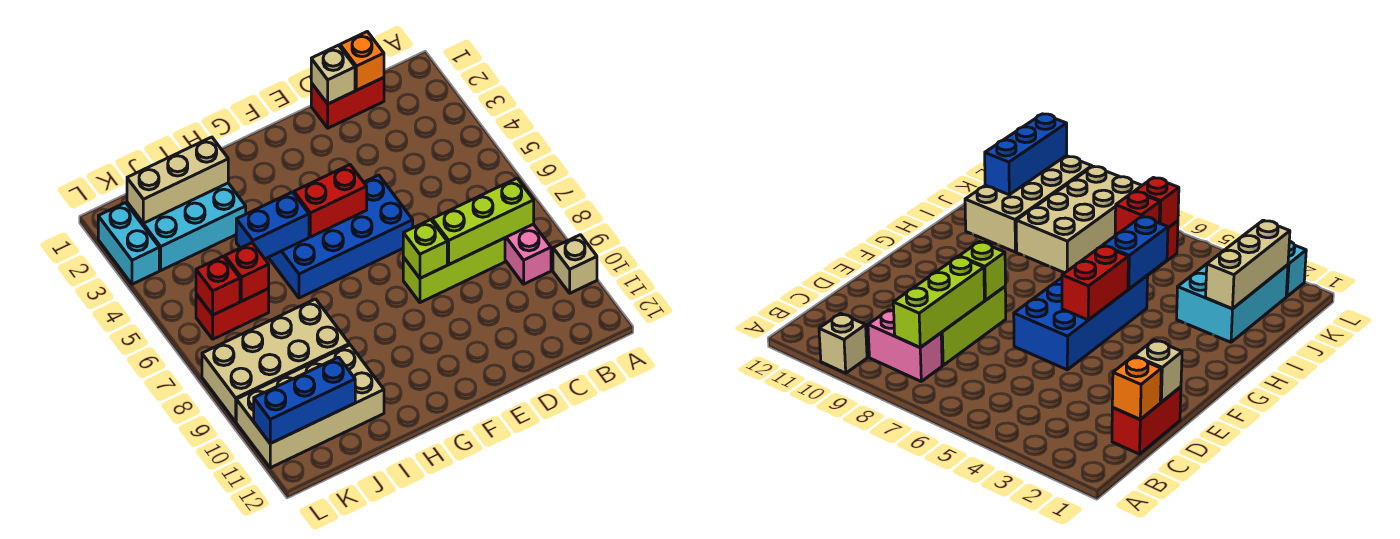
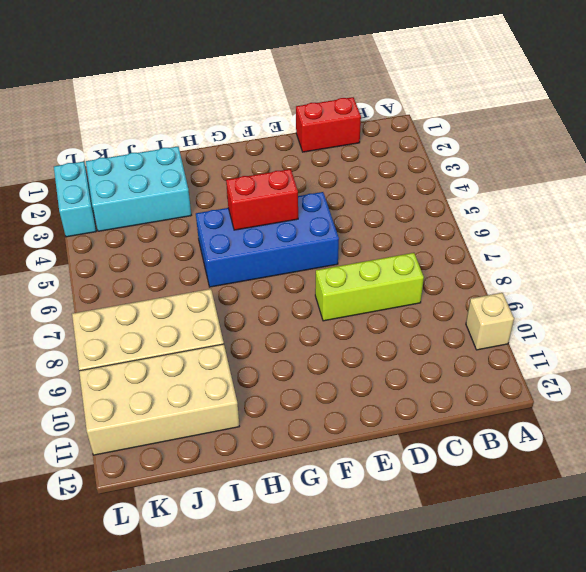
none -> pink 1x2 brick [505,224,551,284]
none -> red 1x2 brick [196,289,269,339]
none -> lime 1x3 brick [432,178,534,264]

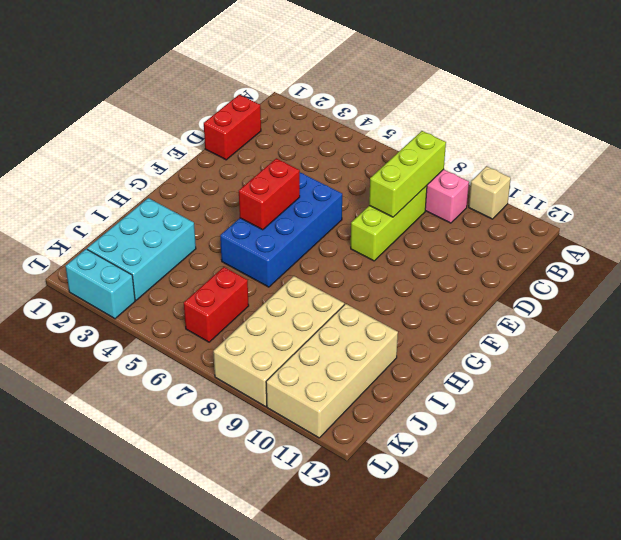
none -> orange 1x1 brick [340,32,384,90]
none -> tan 1x1 brick [311,45,355,104]
none -> lime 1x1 brick [403,220,447,278]

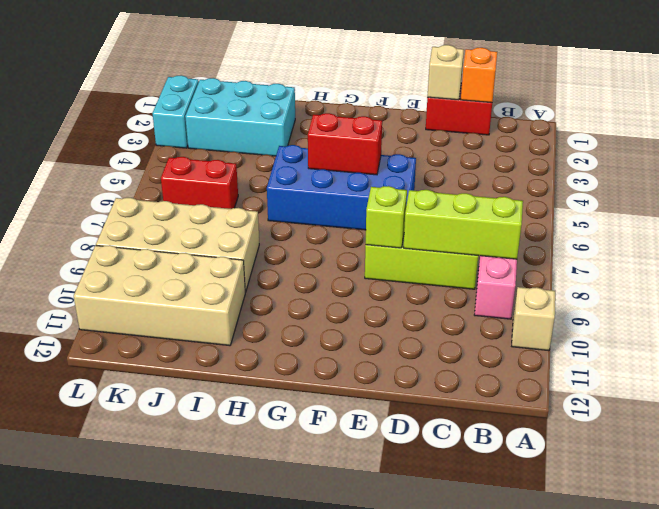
none -> blue 1x2 brick [236,192,309,259]
none -> tan 1x3 brick [127,137,228,223]
none -> red 1x1 brick [225,243,269,301]

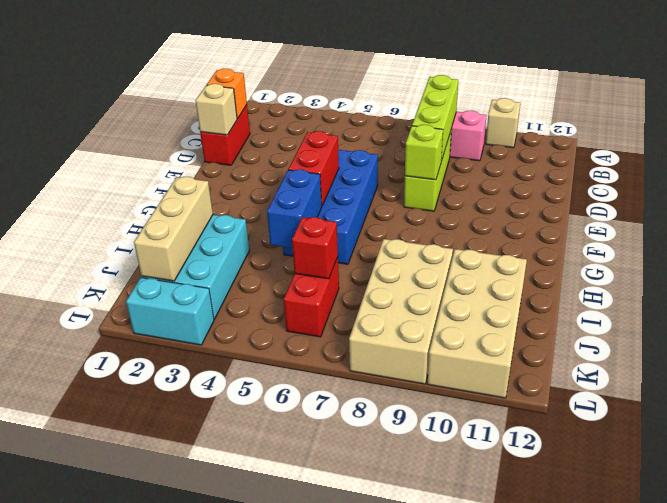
none -> blue 1x3 brick [254,357,355,444]
none -> red 1x1 brick [196,256,240,315]

